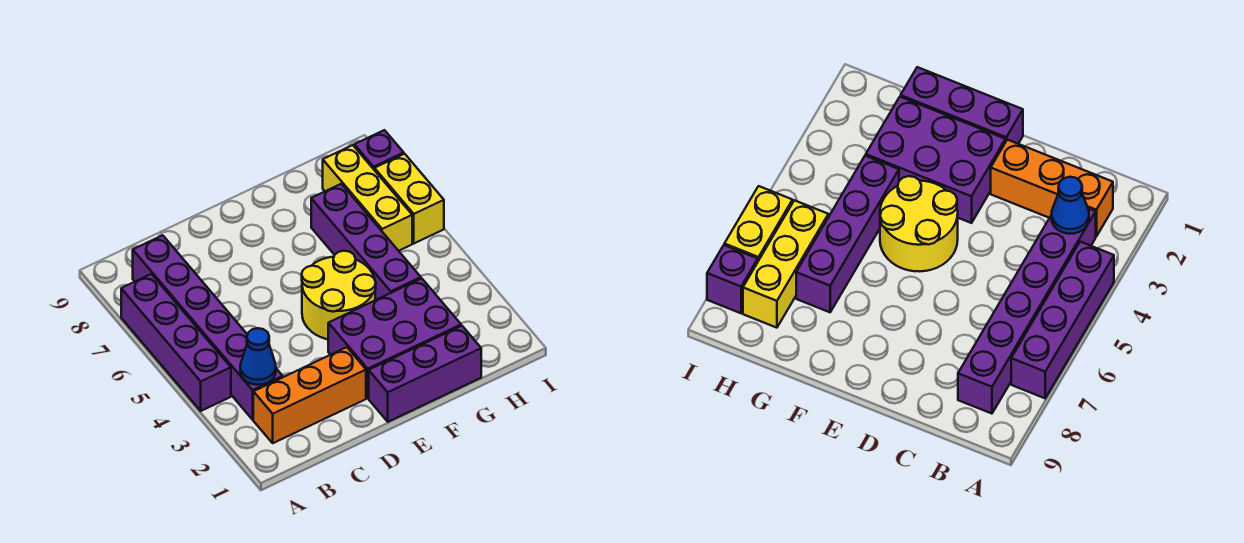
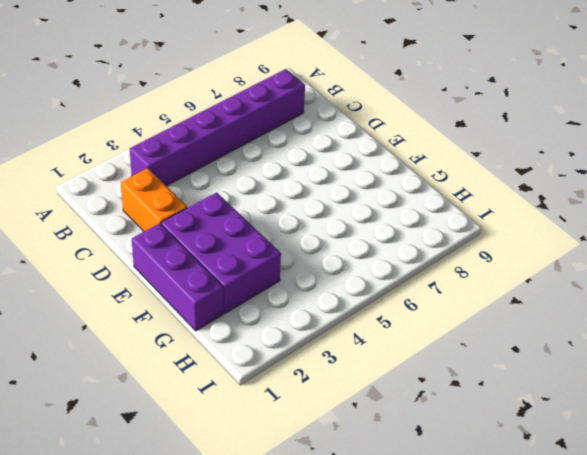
orange 1x2 brick [121,168,187,231] -> orange 1x3 brick [253,347,366,443]
none -> purple 1x4 brick [121,274,231,411]
none -> yellow 2x2 round brick [302,251,376,339]

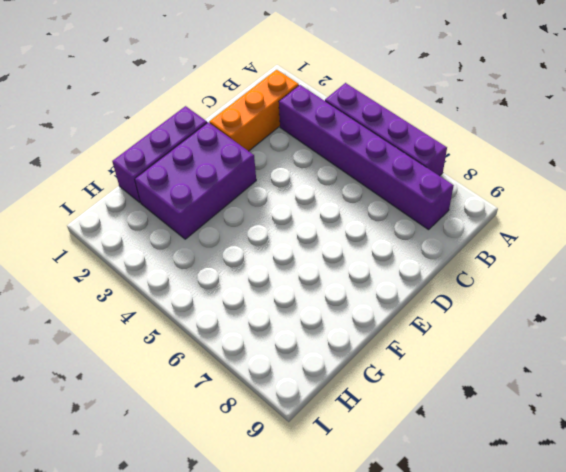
none -> yellow 2x2 round brick [302,251,376,339]
none -> purple 1x4 brick [311,184,421,300]

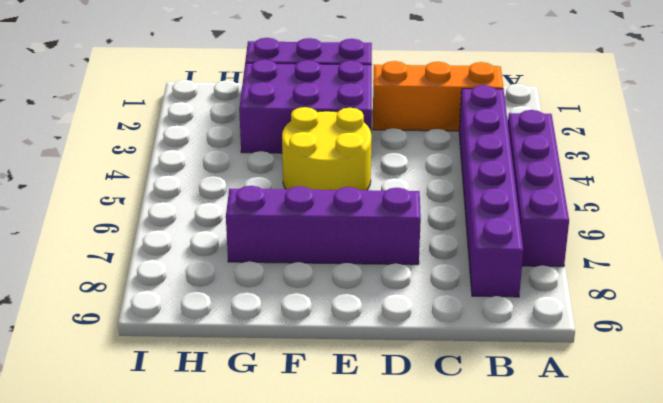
purple 1x4 brick [226,186,421,265] -> purple 1x4 brick turned to [311,184,421,300]
none -> yellow 1x3 brick [323,145,412,251]
none -> yellow 1x2 brick [375,154,444,243]

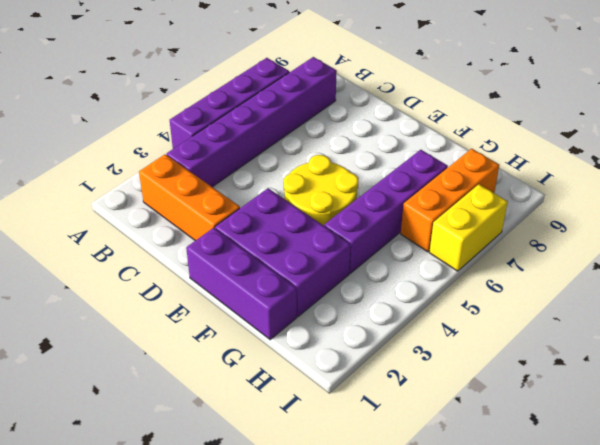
orange 1x3 brick [401,149,499,252] -> yellow 1x3 brick [323,145,412,251]
none -> purple 1x1 brick [354,130,404,170]
none -> blue 1x1 cone [240,328,276,385]

